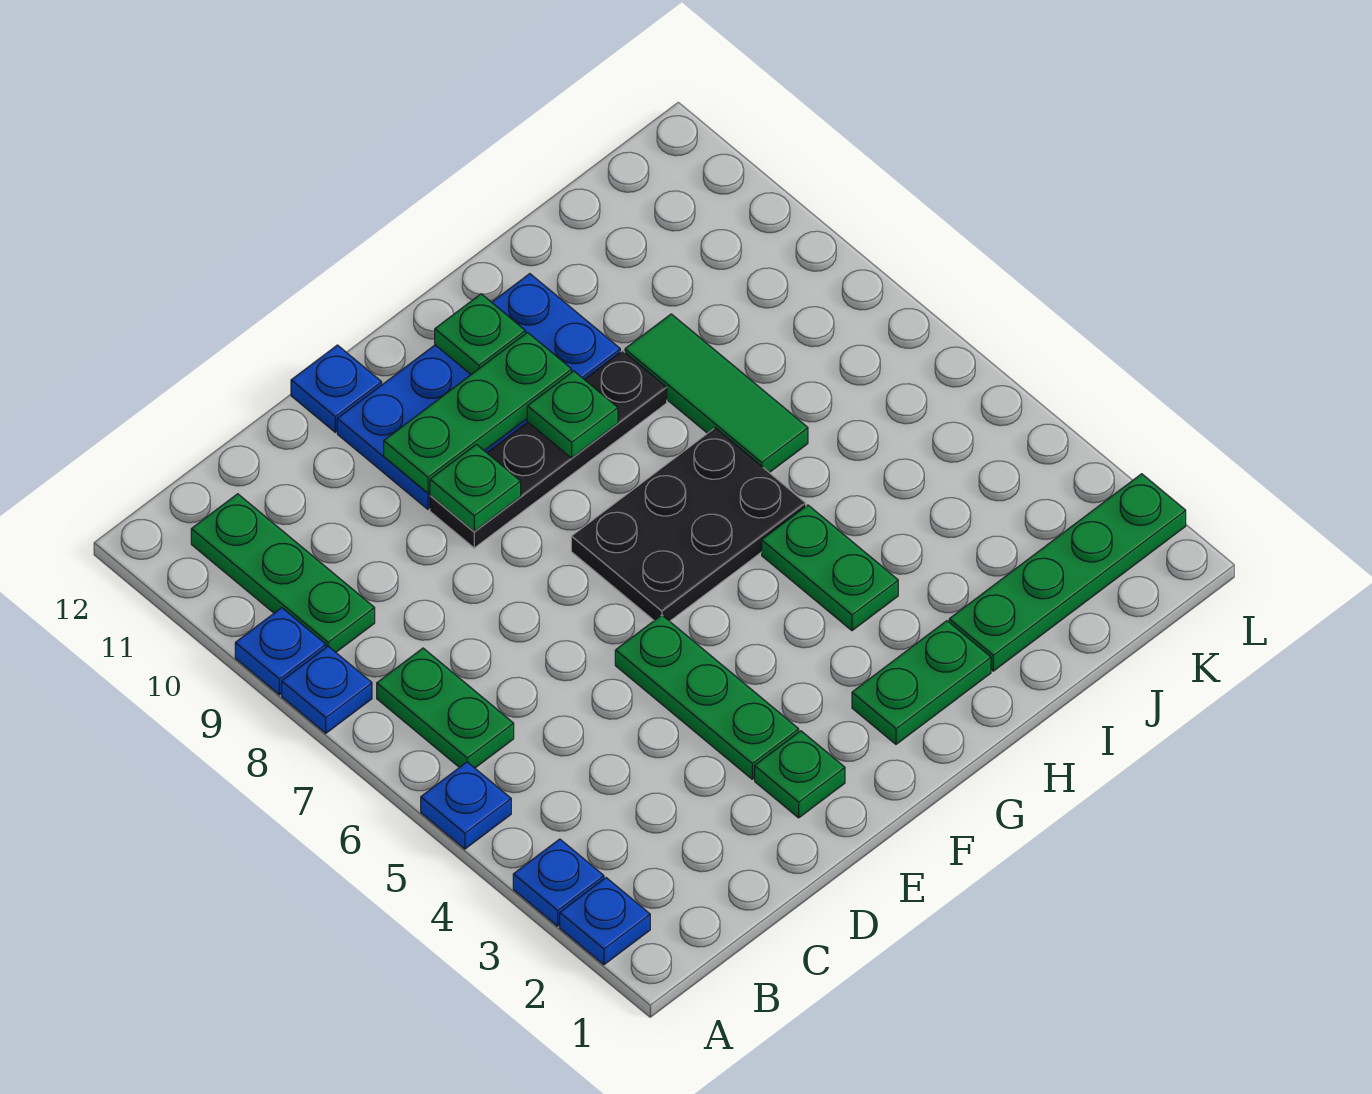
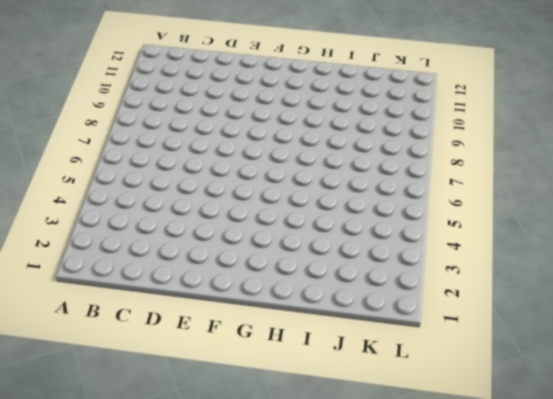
none -> blue 1x1 plate [560,878,650,965]
none -> blue 1x1 plate [513,839,604,926]
none -> blue 1x1 plate [421,762,511,849]

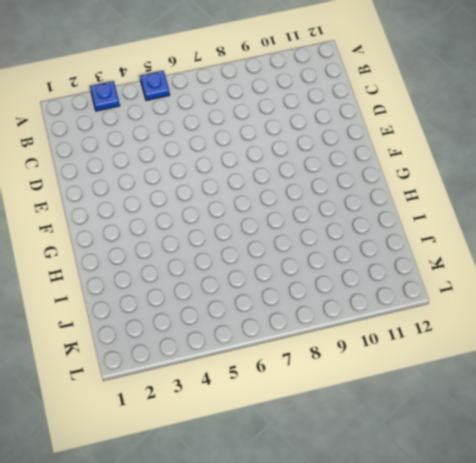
none -> blue 1x1 plate [560,878,650,965]
none -> blue 1x1 plate [282,646,372,733]
none -> blue 1x1 plate [235,608,326,695]

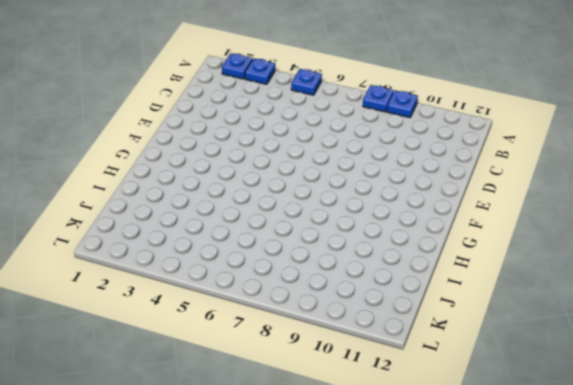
none -> green 1x2 plate [377,648,514,768]
none -> green 1x3 plate [191,494,375,652]
none -> green 1x1 plate [755,731,845,818]

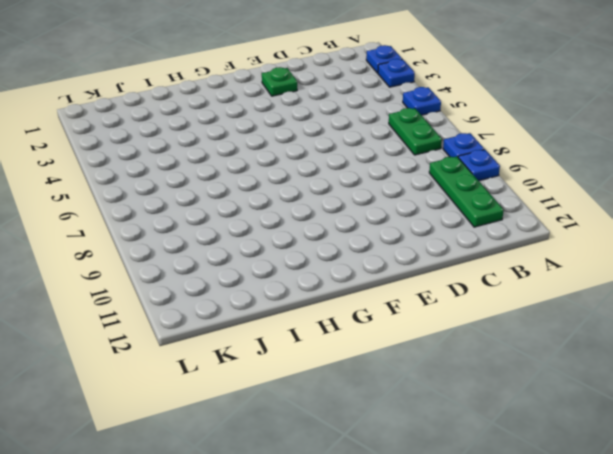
none -> green 1x3 plate [615,615,799,779]
none -> black 1x4 plate [430,351,667,548]
none -> blue 2x4 plate [337,274,620,509]

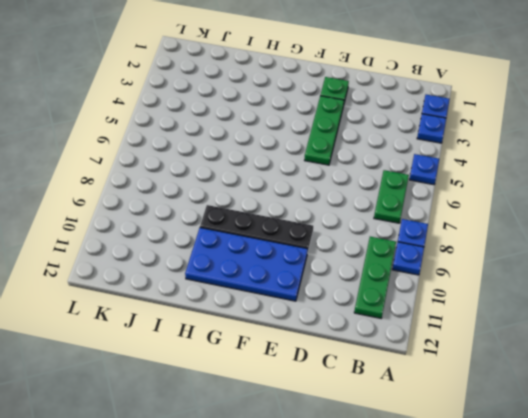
none -> blue 1x1 plate [291,345,382,432]
none -> black 2x3 plate [571,428,806,621]
none -> green 1x2 plate [852,621,991,744]

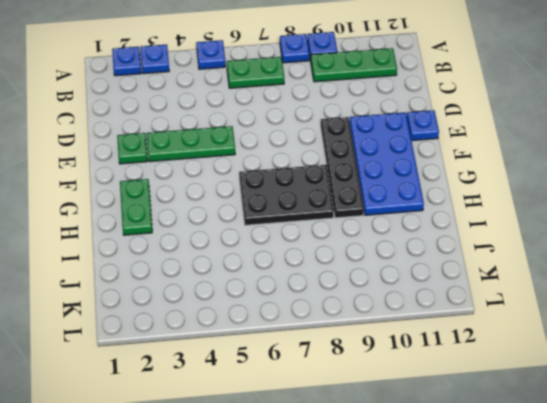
black 2x3 plate [239,165,334,225] -> black 2x3 plate turned to [571,428,806,621]
none -> green 1x2 plate [762,505,898,631]
none -> green 1x4 plate [949,474,1186,671]
none -> green 1x3 tile [625,314,808,473]

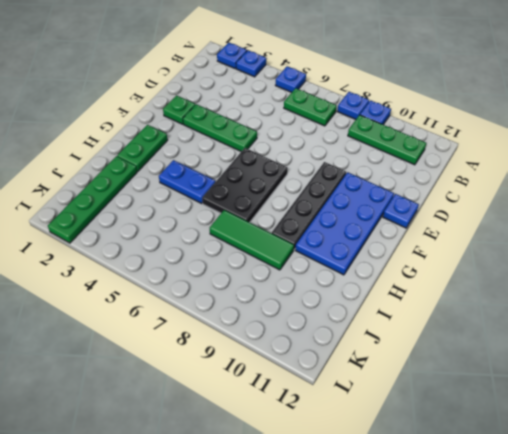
blue 1x2 plate [159,160,215,203] -> green 1x2 plate [762,505,898,631]
none -> green 1x1 plate [430,444,521,531]
none -> green 1x3 plate [384,333,572,493]
none -> green 1x1 plate [527,371,618,458]

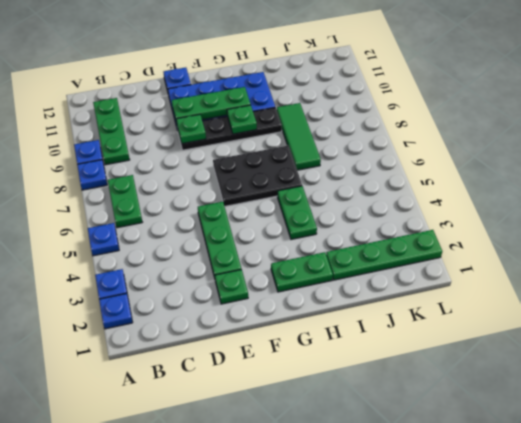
none -> green 1x1 plate [435,294,525,374]

